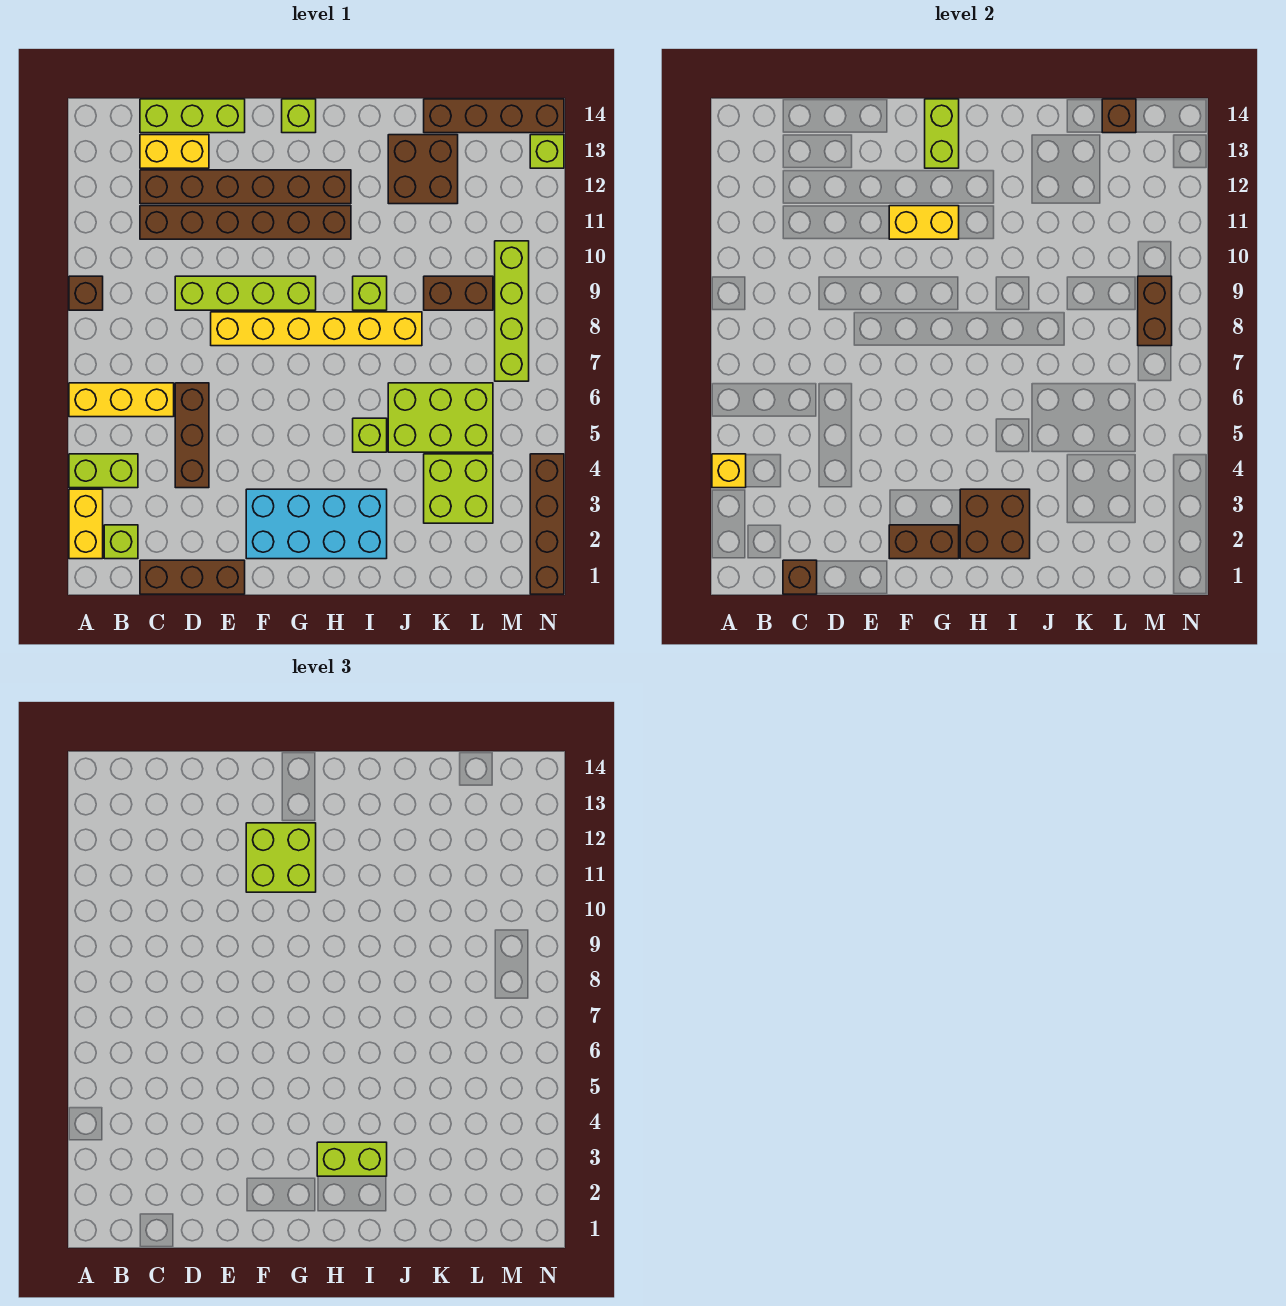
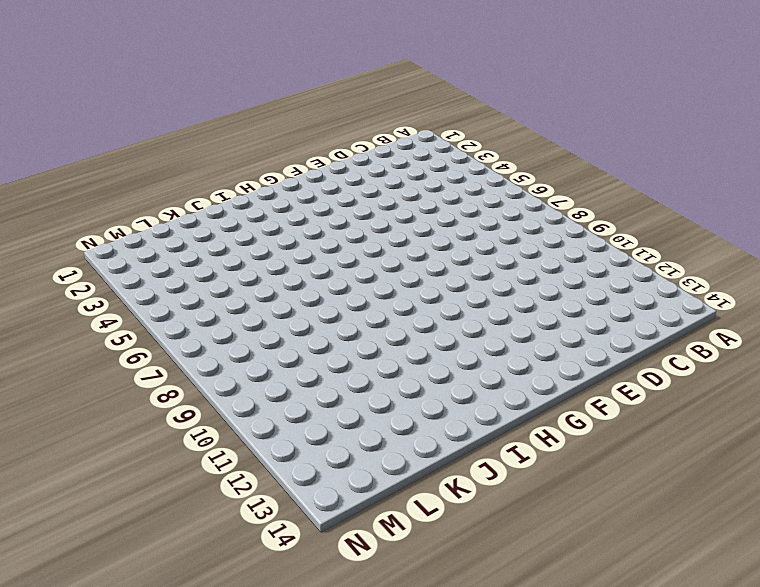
none -> yellow 1x2 brick [69,489,103,559]
none -> lime 1x2 brick [69,454,138,488]
none -> yellow 1x3 brick [69,383,174,417]
none -> brown 1x1 brick [69,276,103,310]

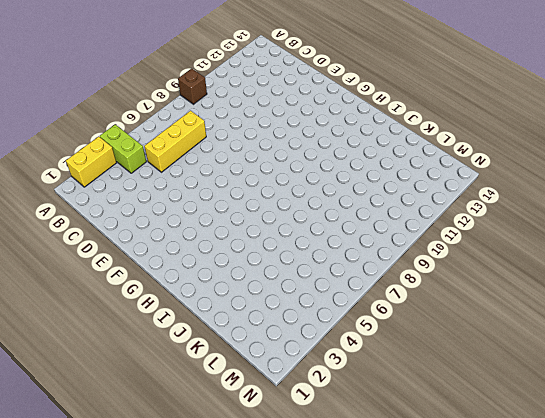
yellow 1x3 brick [144,111,206,172] -> yellow 1x3 brick turned to [69,383,174,417]
none -> lime 1x1 brick [104,525,138,559]
none -> brown 1x3 brick [140,560,245,594]
none -> brown 1x6 brick [140,206,351,239]
none -> brown 1x6 brick [140,170,351,204]

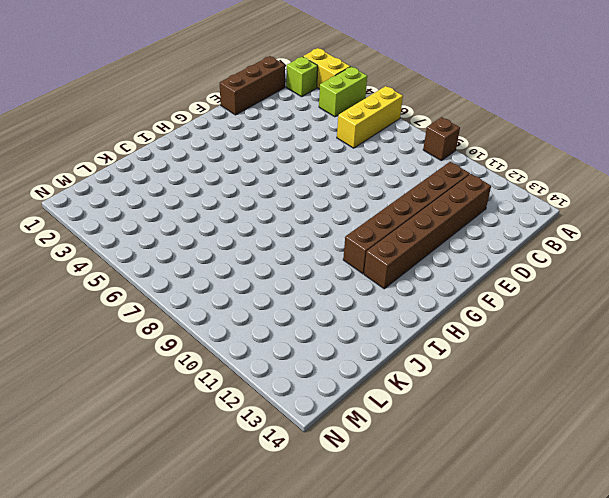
none -> yellow 1x2 brick [140,135,209,168]
none -> lime 1x3 brick [140,99,245,133]
none -> brown 1x3 brick [175,383,209,488]
none -> lime 1x4 brick [175,276,316,310]

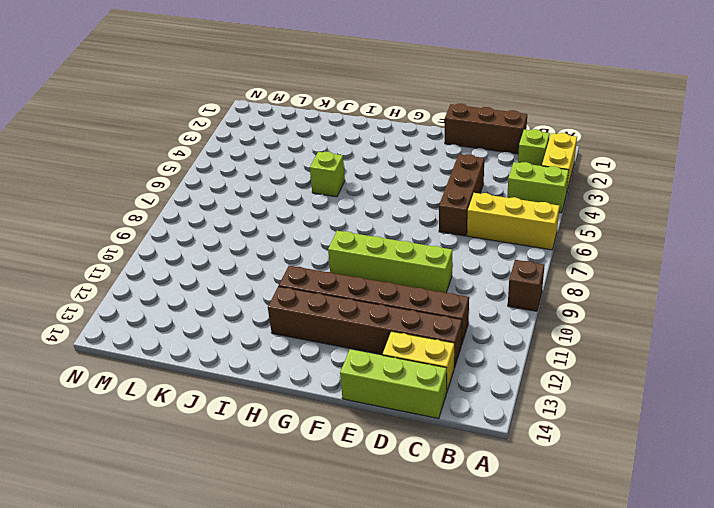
none -> yellow 1x6 brick [211,312,422,346]
none -> cyan 2x4 brick [246,489,387,559]
none -> lime 1x1 brick [282,99,316,133]
none -> lime 1x1 brick [353,276,387,310]

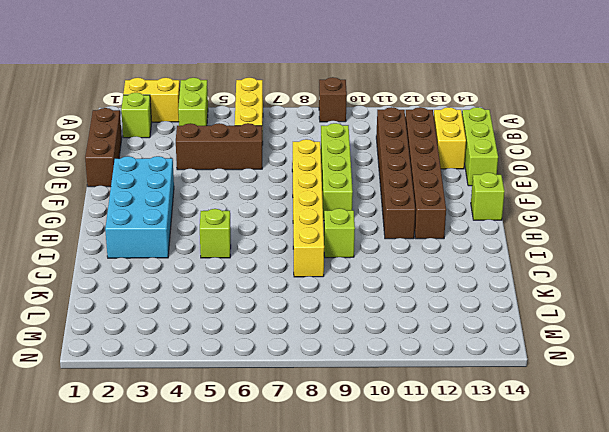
none -> lime 2x3 brick [388,383,493,452]
none -> brown 2x2 brick [388,135,458,204]
none -> lime 2x2 brick [424,454,493,523]
none -> brown 1x2 brick [424,276,493,310]

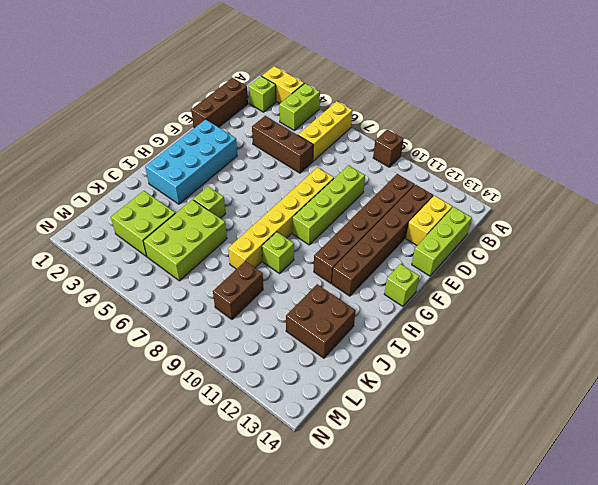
none -> brown 1x4 brick [424,99,564,133]
none -> lime 1x4 brick [495,241,529,381]
none -> brown 1x4 brick [530,454,564,594]
none -> lime 1x1 brick [530,135,564,168]

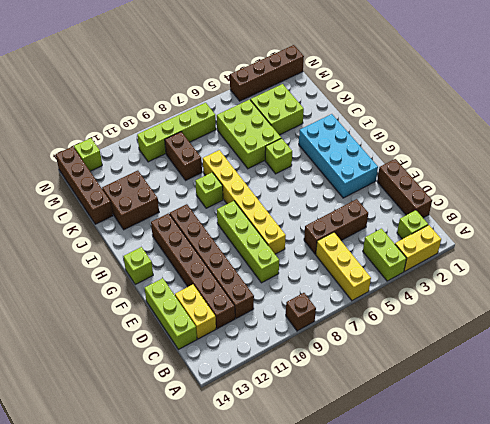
none -> yellow 1x1 brick [712,454,746,488]
none -> brown 1x1 brick [783,560,817,594]
none -> brown 1x2 brick [889,525,959,559]
none -> yellow 1x2 brick [889,206,959,239]

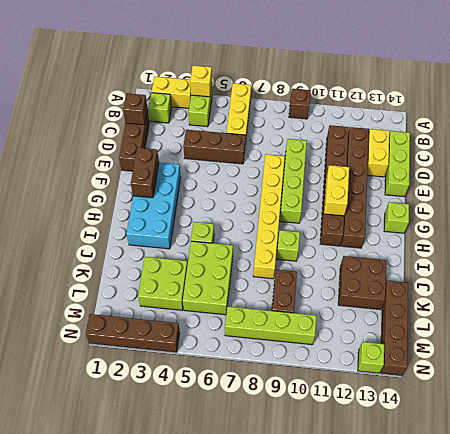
none -> lime 1x2 brick [925,99,959,168]
none -> brown 2x2 brick [960,489,1030,559]
none -> brown 1x1 brick [1102,99,1136,133]
none -> brown 1x2 brick [1138,276,1172,346]

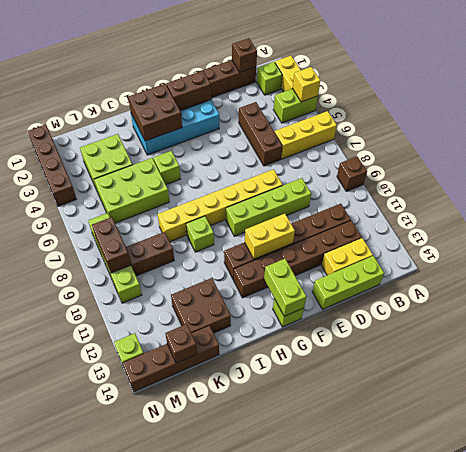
none -> lime 2x2 brick [246,823,316,892]
none -> lime 1x2 brick [317,1142,387,1176]

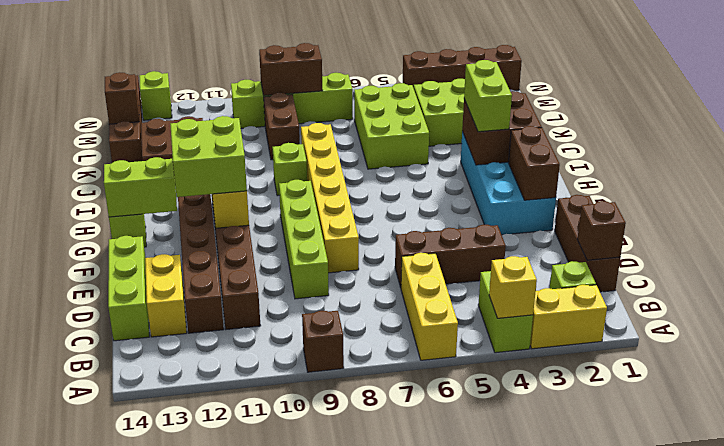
none -> lime 1x1 brick [353,418,387,452]

